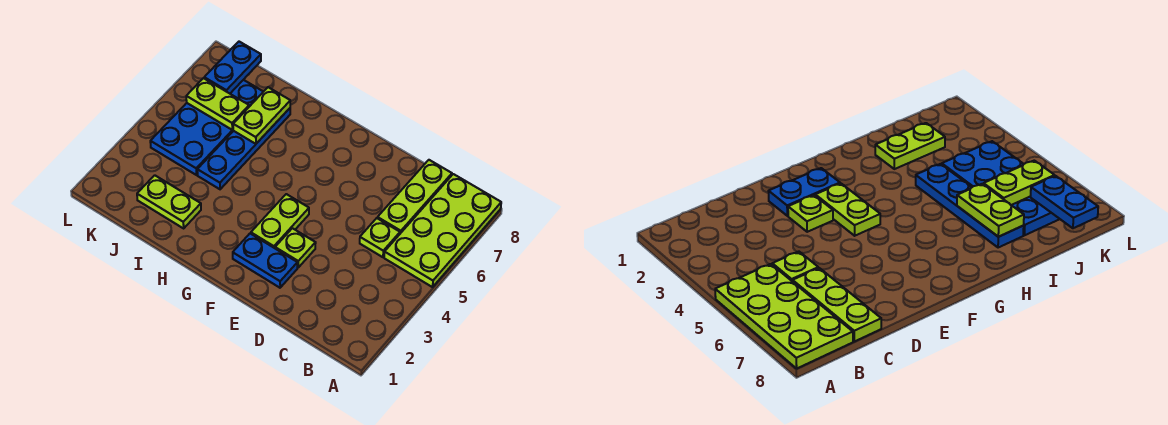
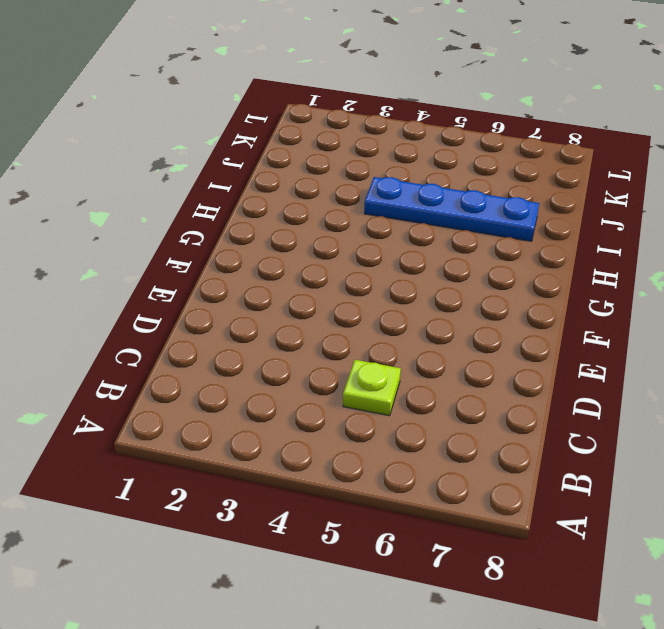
none -> lime 2x4 plate [384,174,501,287]
none -> lime 1x3 plate [378,160,452,233]
none -> blue 1x2 plate [233,234,297,288]

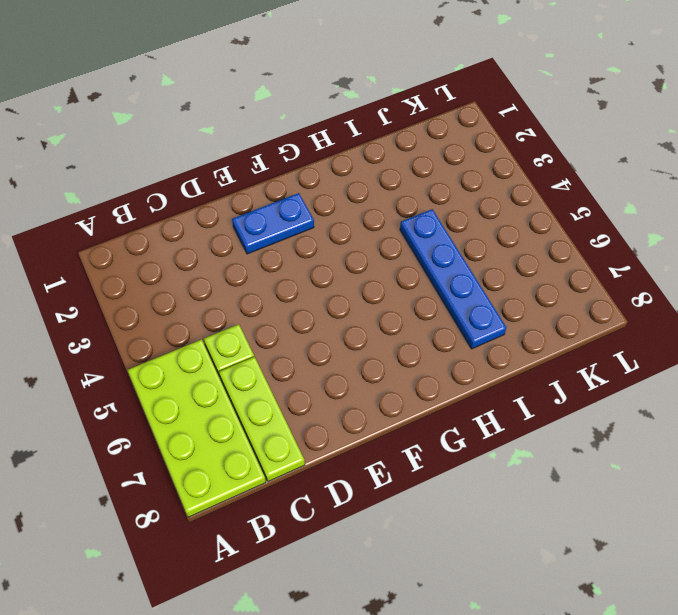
none -> lime 1x1 plate [275,228,316,267]
none -> lime 1x2 plate [251,194,309,248]
none -> lime 1x2 plate [137,175,201,228]

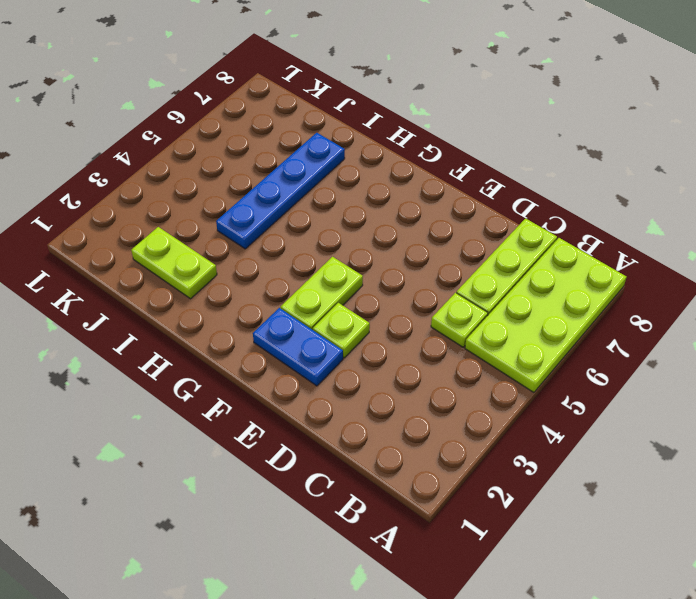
none -> blue 2x4 plate [150,80,263,175]
none -> lime 1x2 plate [233,87,290,144]
none -> lime 1x2 plate [186,78,249,130]

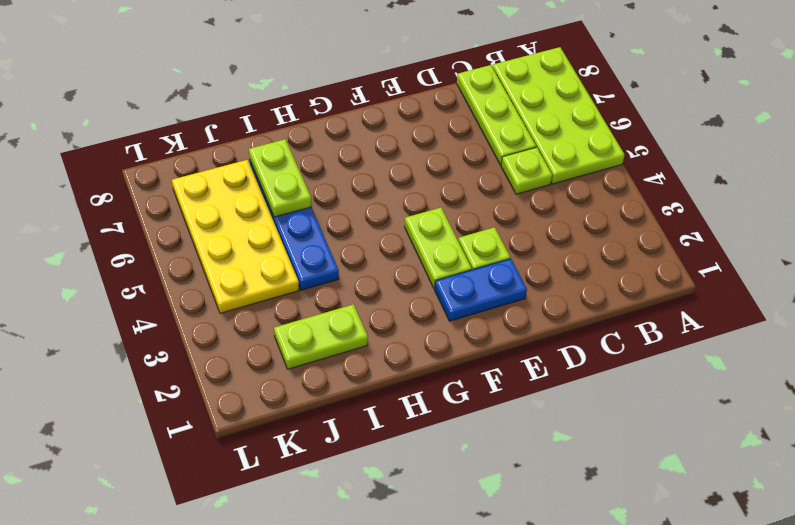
yellow 2x4 plate [172,160,299,313] -> blue 2x4 plate [150,80,263,175]
none -> lime 1x2 plate [186,78,249,130]
none -> blue 1x2 plate [204,42,261,93]

